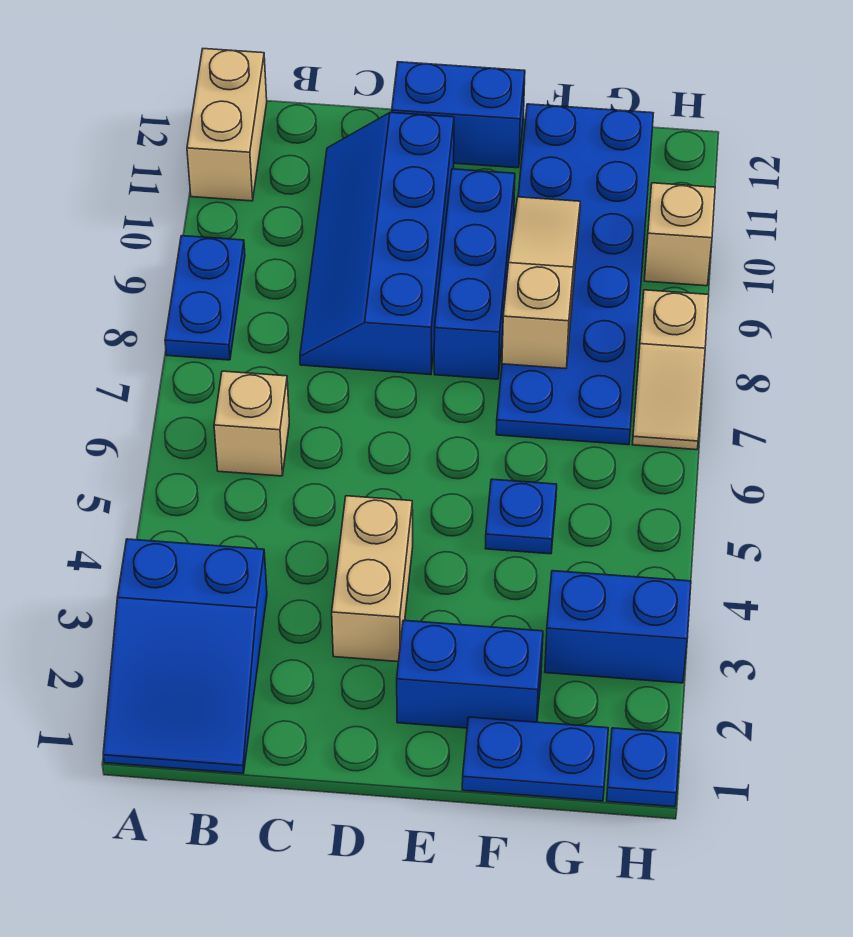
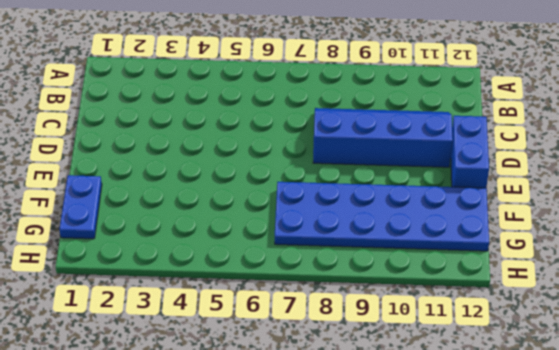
none -> blue 2x3 slope [103,539,267,773]
none -> blue 1x2 plate [165,236,245,360]
none -> tan 1x2 brick [187,49,267,201]

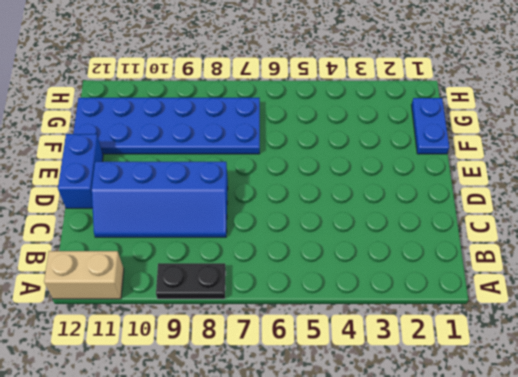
black 1x2 plate [156,263,226,299] -> blue 1x2 plate [165,236,245,360]
none -> blue 2x3 slope [103,539,267,773]
none -> tan 1x1 brick [214,371,289,476]
none -> tan 1x2 brick [332,496,413,662]

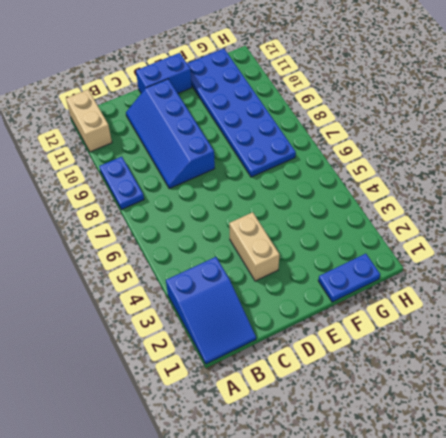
none -> tan 1x1 brick [214,371,289,476]
none -> blue 1x2 brick [397,620,543,728]
none -> blue 1x3 brick [434,169,515,379]

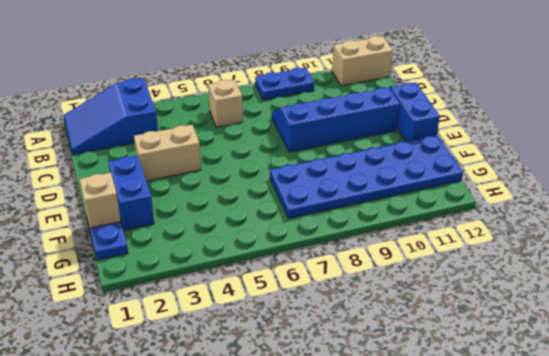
tan 1x1 brick [80,173,121,228] -> tan 1x1 brick moved to [644,183,715,286]
none -> blue 1x3 brick [434,169,515,379]
none -> blue 1x1 plate [485,479,557,554]
none -> blue 1x2 brick [545,571,691,683]

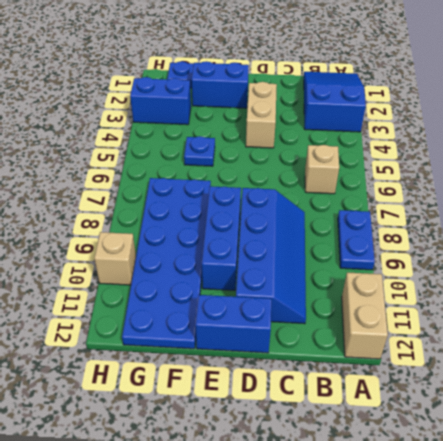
none -> blue 1x1 plate [607,728,680,807]
none -> tan 1x2 slope [632,290,709,450]
none -> tan 1x3 slope [502,197,580,369]

